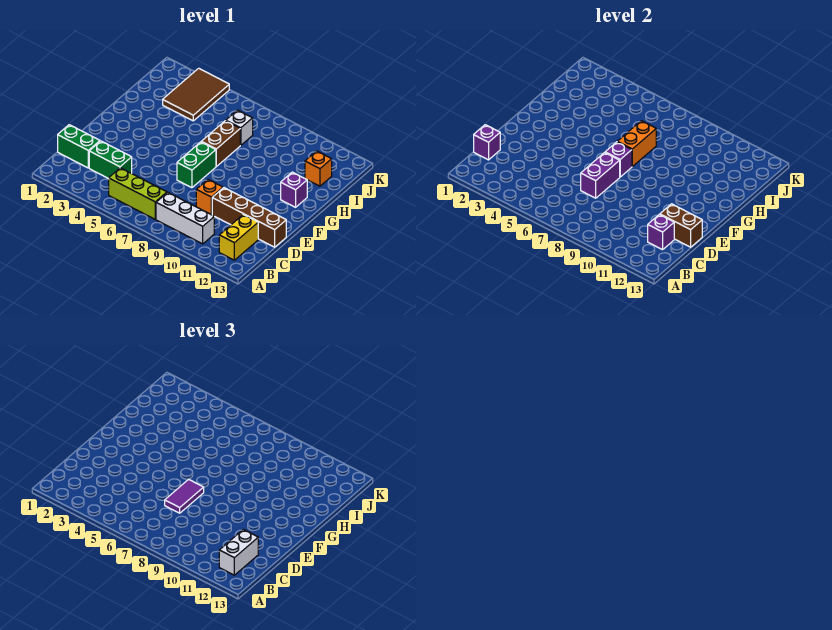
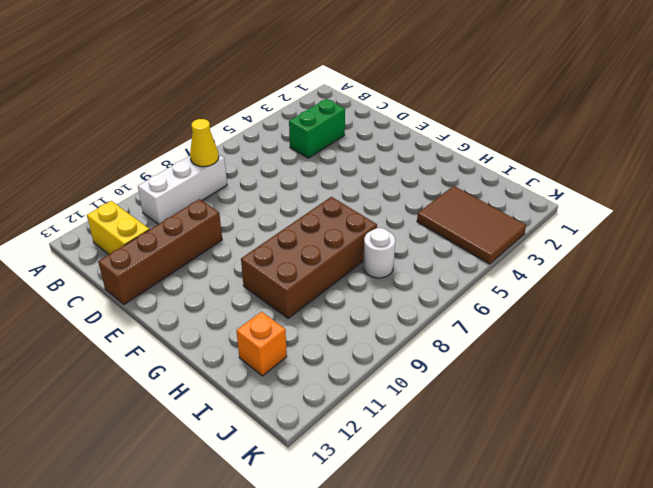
yellow 1x1 cone [190,119,219,167] -> none
brown 2x4 brick [241,197,377,318] -> brown 1x2 brick [202,121,240,166]
white 1x1 round brick [363,228,395,278] -> white 1x1 brick [226,110,253,145]
none -> lime 1x3 brick [109,168,167,219]
none -> green 1x2 brick [58,125,100,168]
none -> orange 1x1 brick [196,180,223,215]

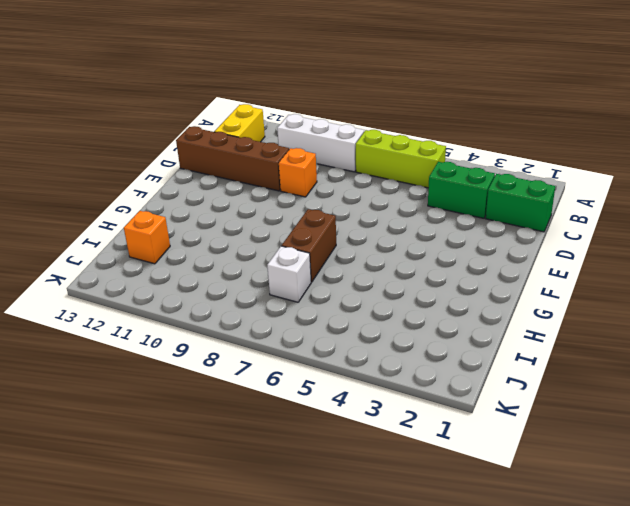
none -> green 1x2 brick [177,142,216,188]
none -> purple 1x1 brick [281,172,307,207]
none -> brown 2x3 tile [163,68,229,121]

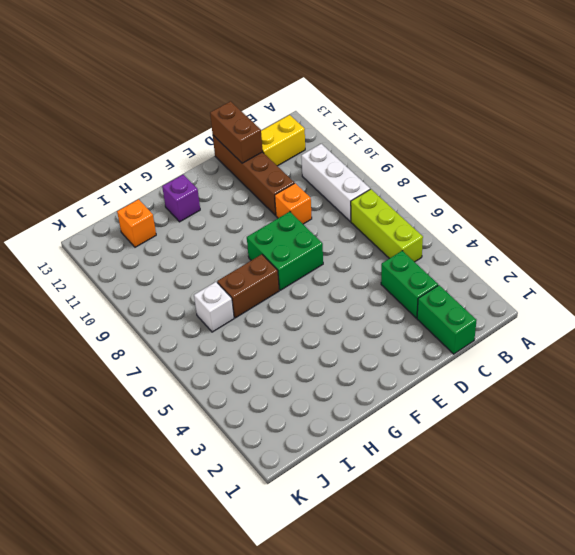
green 2x2 brick [247,212,323,290] -> green 1x2 brick [177,142,216,188]
none -> brown 2x3 tile [163,68,229,121]
none -> purple 1x1 brick [474,125,500,160]
none -> purple 1x1 brick [648,214,674,250]

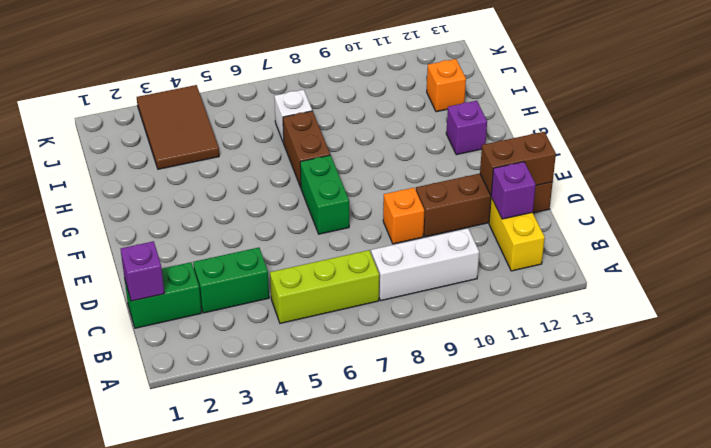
none -> purple 1x2 brick [581,153,620,198]
none -> purple 1x1 brick [605,142,632,177]
none -> orange 1x2 brick [618,121,656,166]

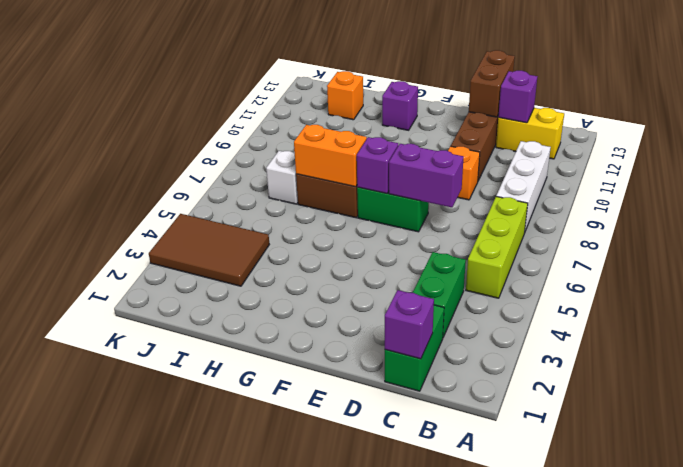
none -> white 1x2 brick [219,529,258,575]
none -> purple 1x2 tile [165,479,204,513]

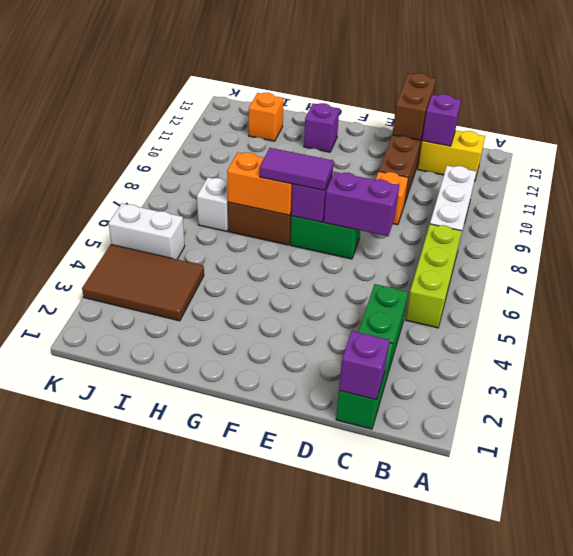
purple 1x2 tile [260,148,334,190] -> purple 1x2 tile moved to [165,479,204,513]
white 1x2 brick [109,203,185,259] -> white 1x2 brick moved to [219,529,258,575]

